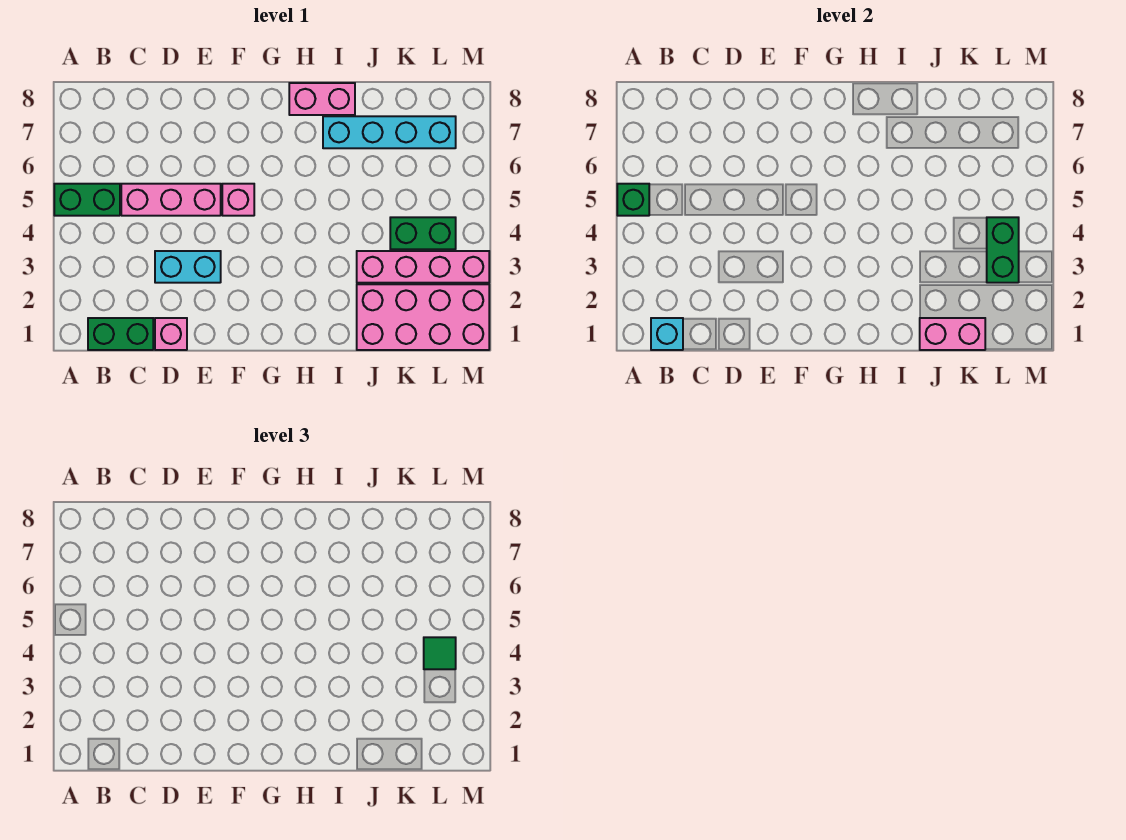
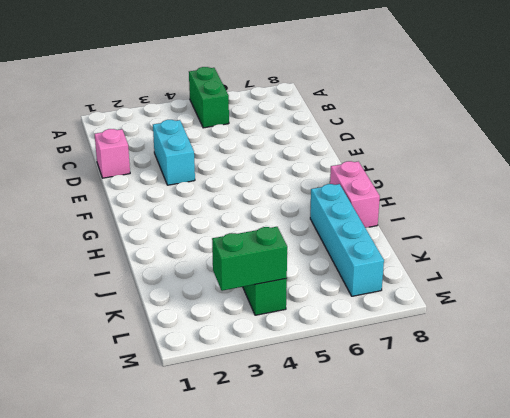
none -> green 1x2 brick [88,318,153,350]
none -> pink 1x3 brick [121,184,221,216]
none -> pink 1x1 brick [222,184,254,216]

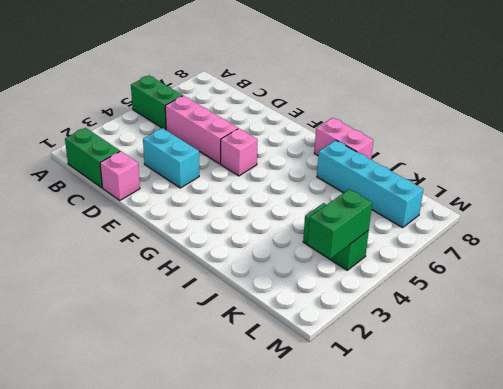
none -> pink 2x4 brick [357,284,489,350]
none -> pink 1x4 brick [357,251,489,283]
none -> green 1x1 brick [617,184,649,216]

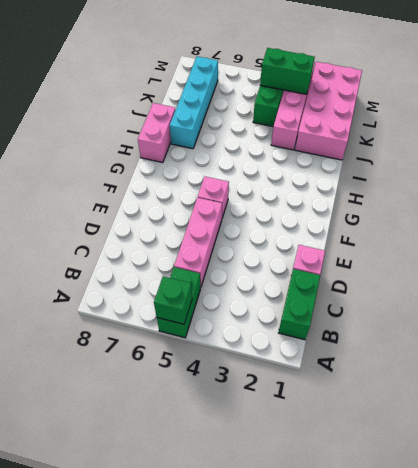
none -> cyan 1x2 brick [155,251,221,283]
none -> cyan 1x1 brick [651,318,683,350]
none -> pink 1x2 brick [920,318,985,350]

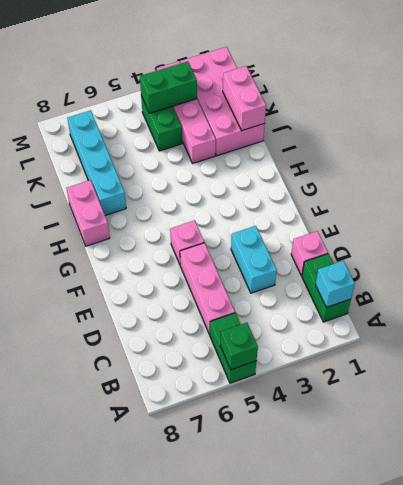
none -> green 1x1 tile [424,637,456,669]

